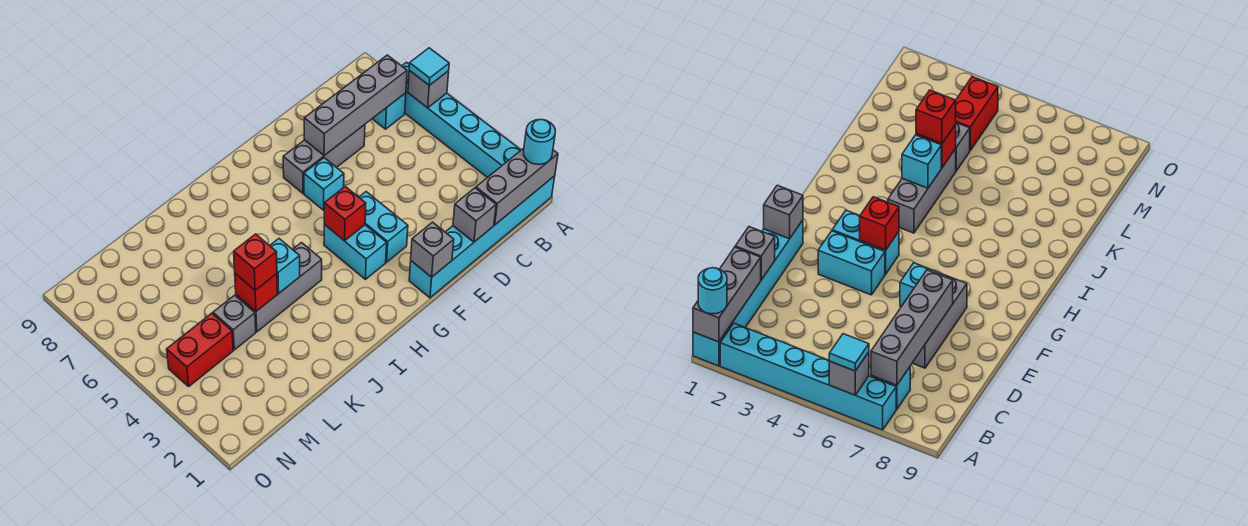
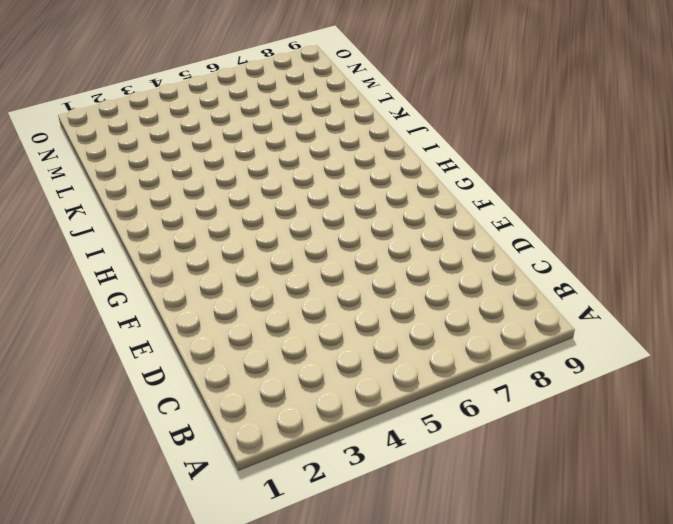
none -> cyan 1x6 brick [409,176,555,298]
none -> cyan 1x6 brick [402,62,521,178]
none -> cyan 1x1 brick [372,93,406,129]

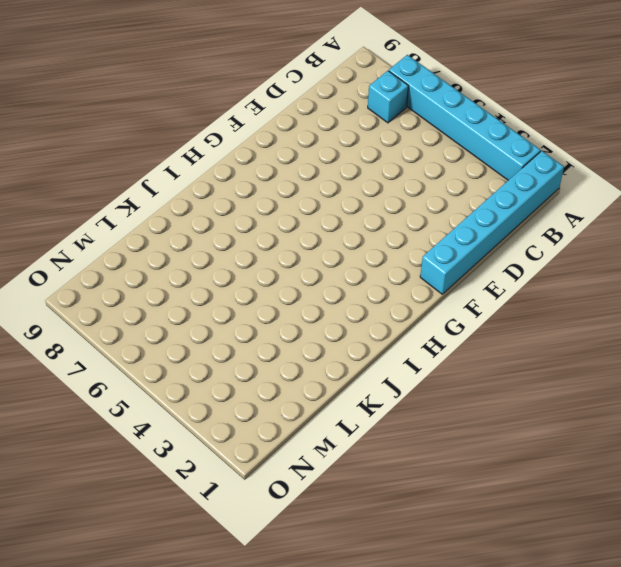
none -> grey 1x3 brick [283,125,365,193]
none -> cyan 1x2 brick [359,192,408,262]
none -> cyan 1x1 brick [304,158,344,210]

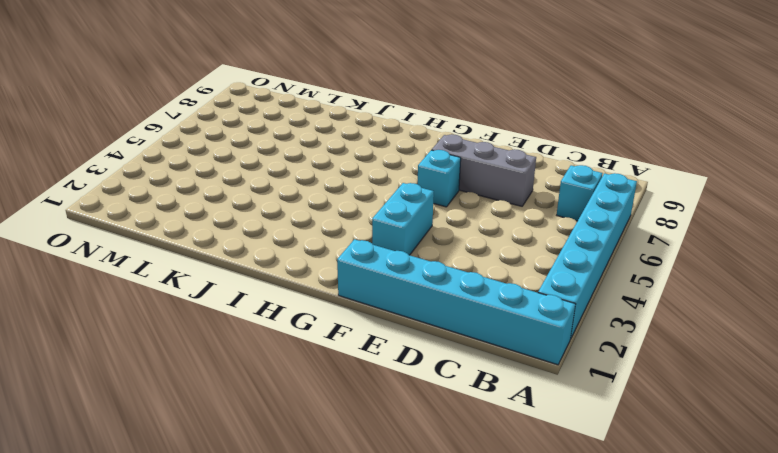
none -> cyan 1x2 brick [324,225,387,279]
none -> grey 1x3 brick [236,243,322,332]
none -> grey 1x1 brick [213,295,256,350]

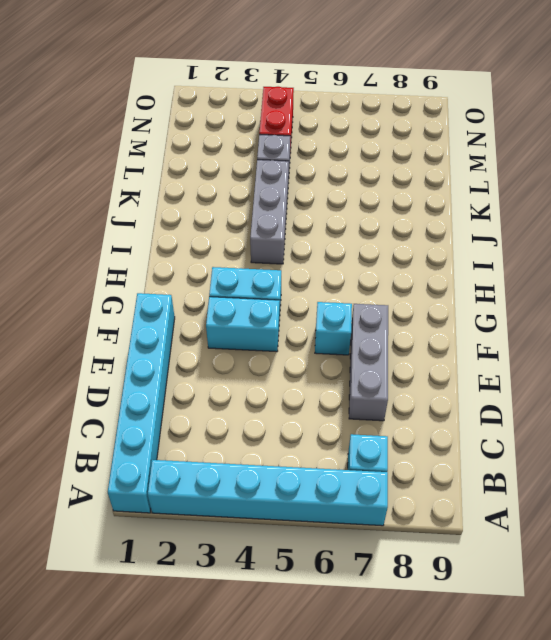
none -> grey 1x3 brick [476,148,558,225]
none -> grey 1x1 brick [408,70,449,108]
none -> grey 1x4 brick [304,55,407,155]

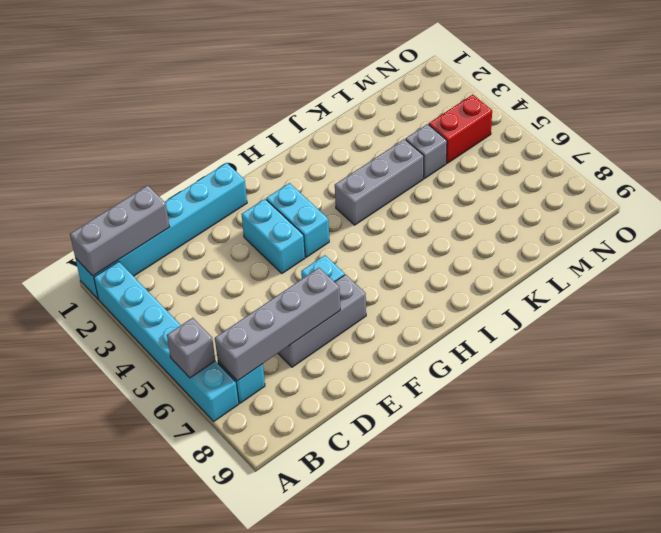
none -> grey 1x1 brick [453,188,496,242]
none -> grey 1x1 brick [411,222,454,277]
none -> red 1x1 brick [324,187,366,241]

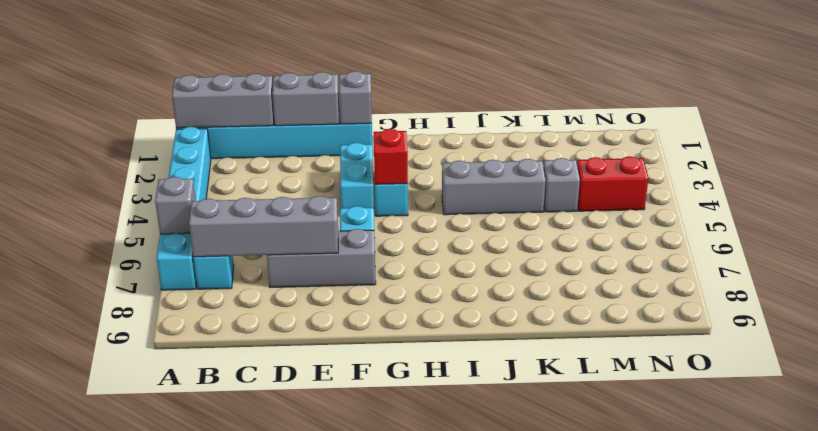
grey 1x2 brick [272,72,339,126] -> grey 1x1 brick [453,188,496,242]
none -> cyan 1x1 brick [270,239,300,293]
none -> red 1x1 brick [235,274,277,311]
none -> cyan 1x1 round brick [524,120,555,164]

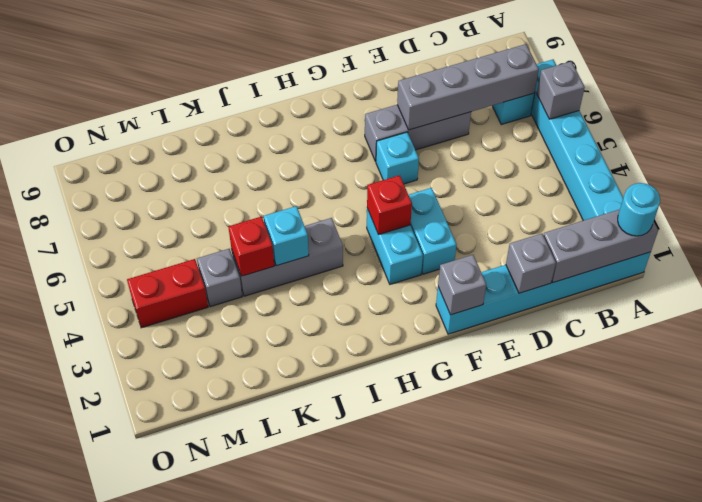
none -> cyan 1x1 tile [409,48,449,85]
none -> red 1x1 brick [234,234,277,290]

